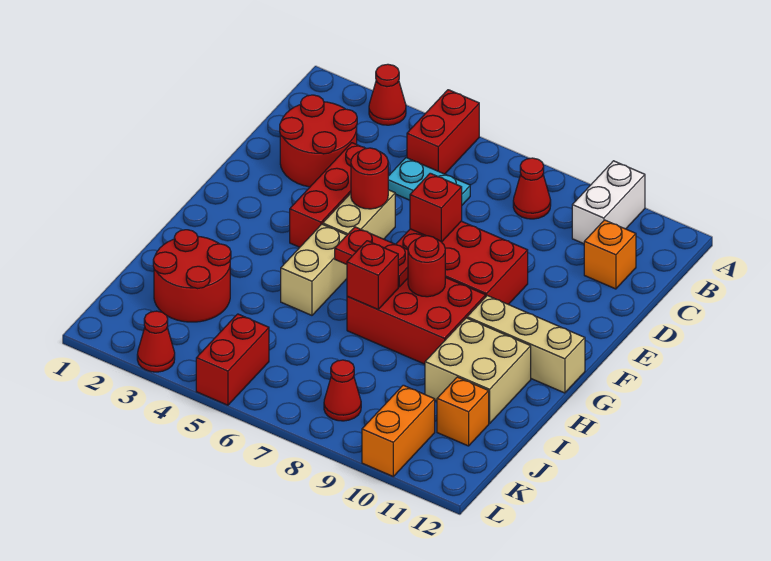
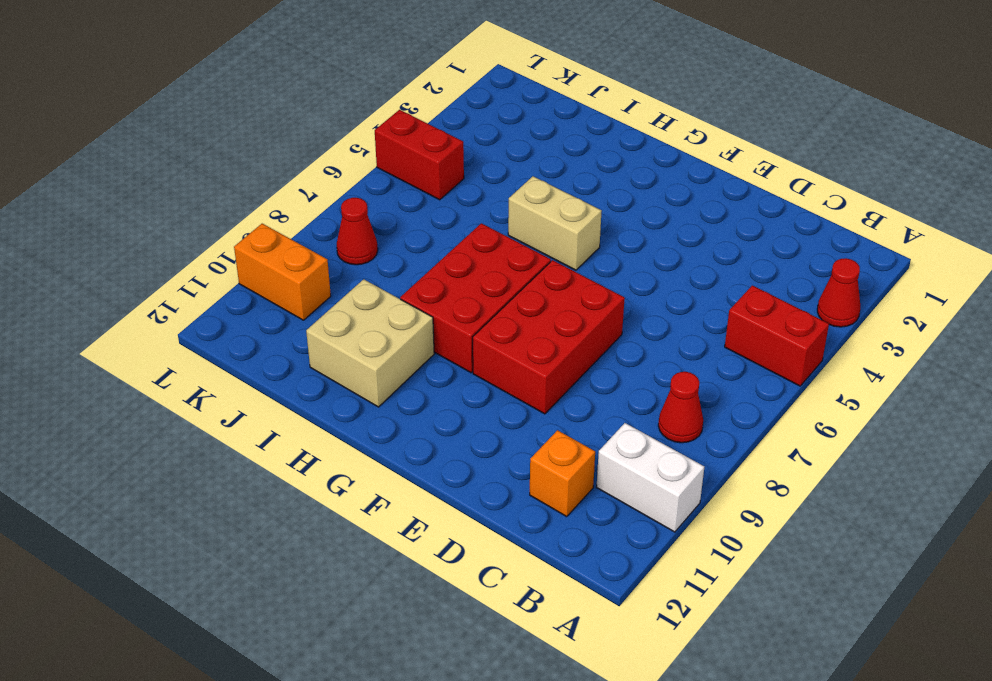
none -> red 2x2 round brick [280,95,357,187]
none -> cyan 1x2 plate [388,158,470,205]
none -> red 1x3 brick [290,143,366,247]

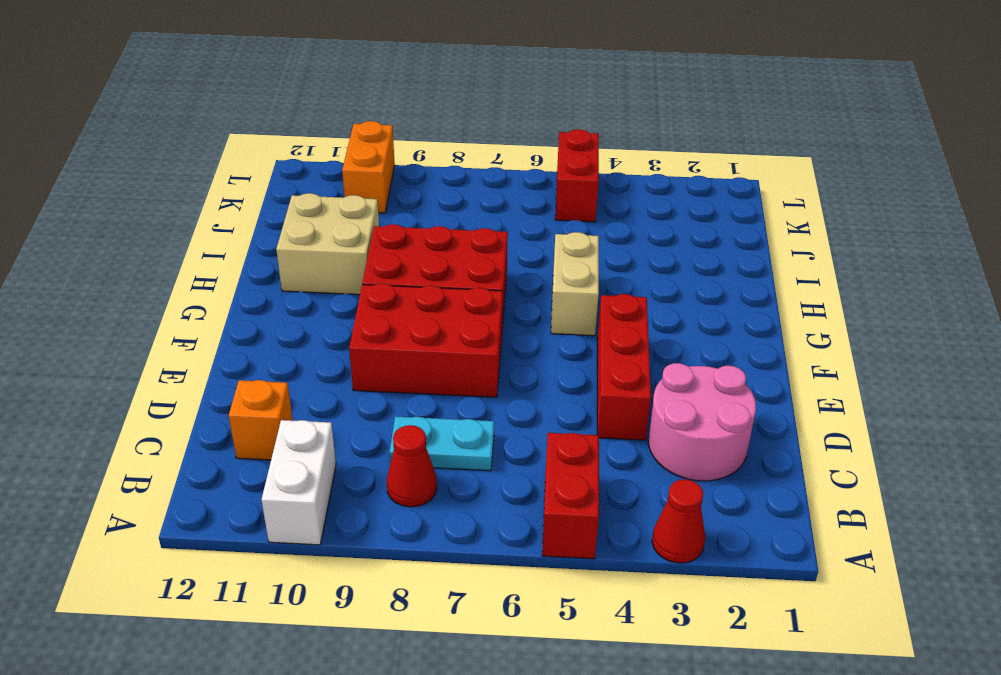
pink 2x2 round brick [648,363,756,481] -> red 2x2 round brick [280,95,357,187]
cyan 1x2 plate [389,416,494,471] -> cyan 1x2 plate moved to [388,158,470,205]
none -> tan 1x2 brick [323,190,395,239]
none -> tan 1x3 brick [467,296,585,393]
none -> red 2x2 round brick [153,230,231,322]

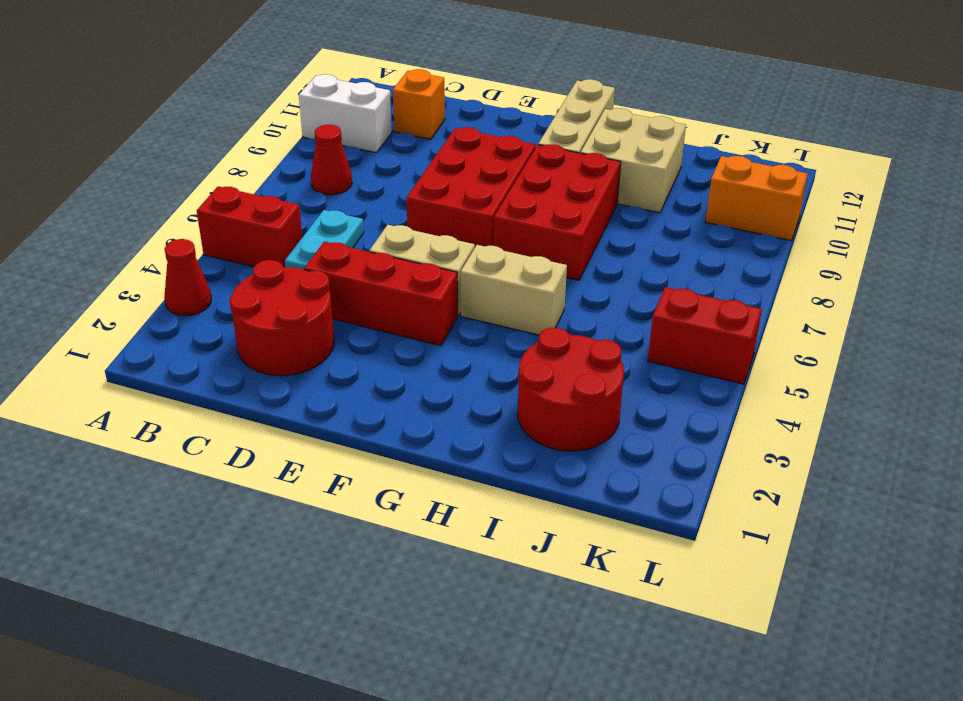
none -> orange 1x1 brick [437,377,489,446]
none -> red 1x1 cone [324,360,361,421]
none -> red 1x1 cone [137,311,175,372]

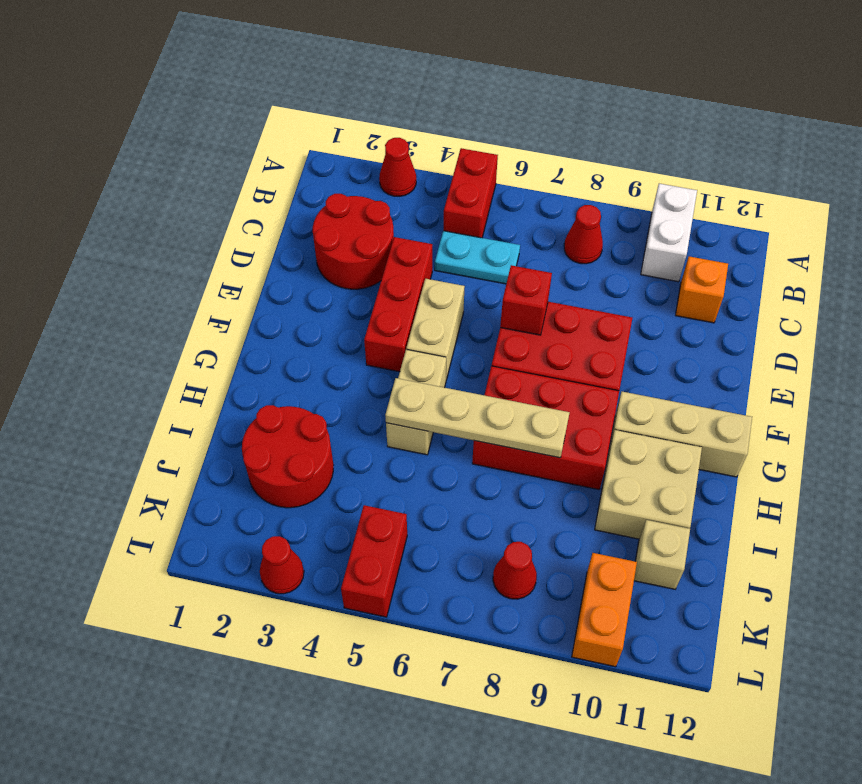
tan 1x4 plate [385,378,570,458] -> red 1x1 brick [347,241,398,309]
tan 1x1 brick [634,520,690,589] -> orange 1x1 brick [437,377,489,446]
none -> red 1x1 round brick [351,148,388,209]
none -> red 1x2 plate [335,227,408,287]
none -> red 1x1 round brick [408,236,445,297]

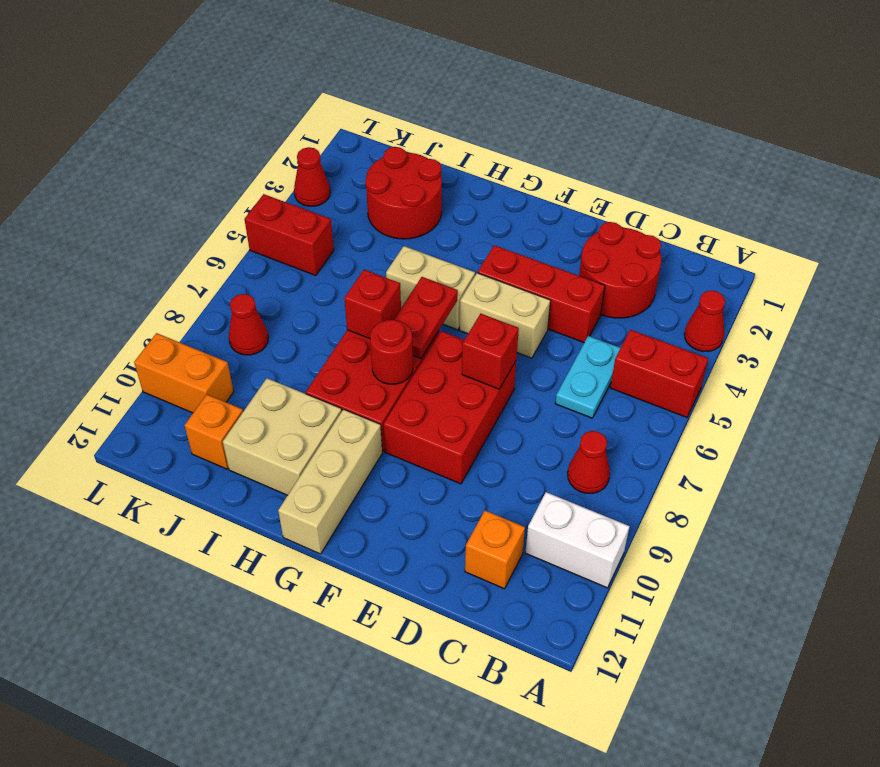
none -> red 1x1 round brick [351,148,388,209]

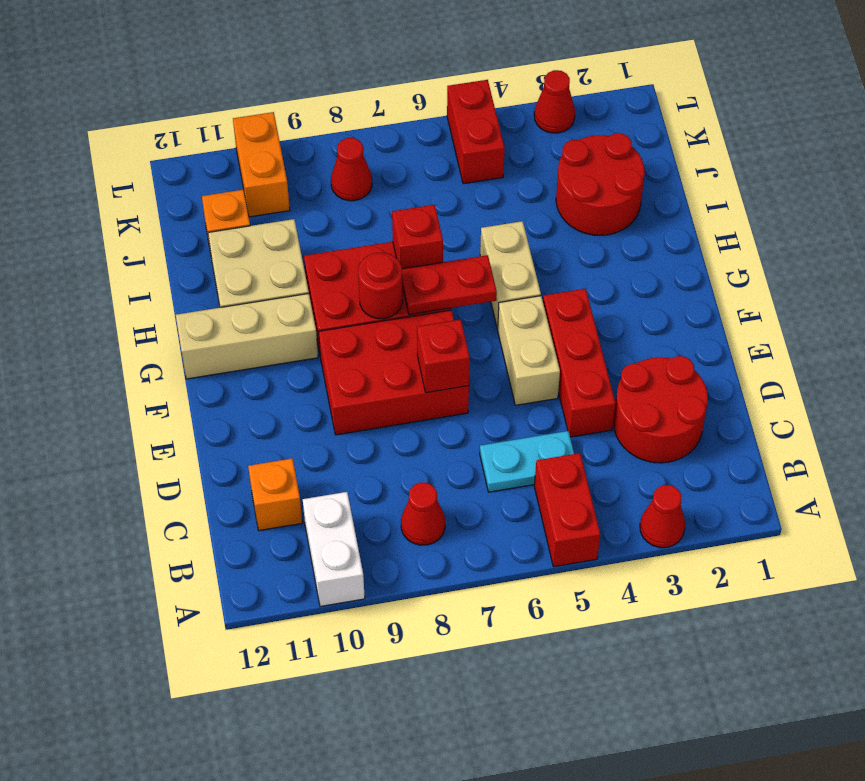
none -> red 1x1 round brick [351,148,388,209]

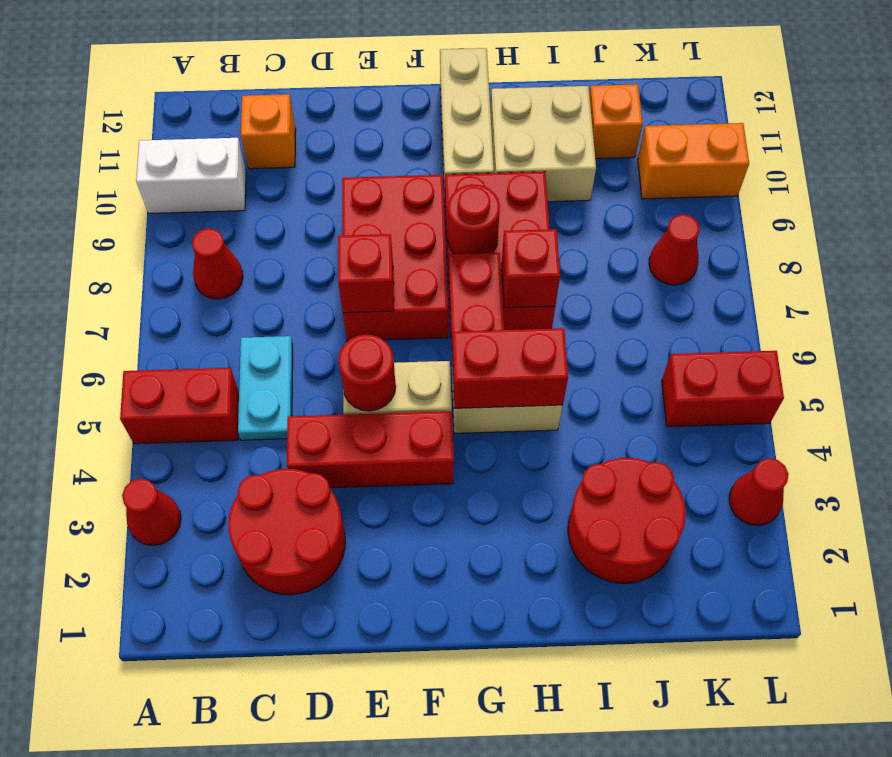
red 1x2 brick [452,328,568,408] -> none

